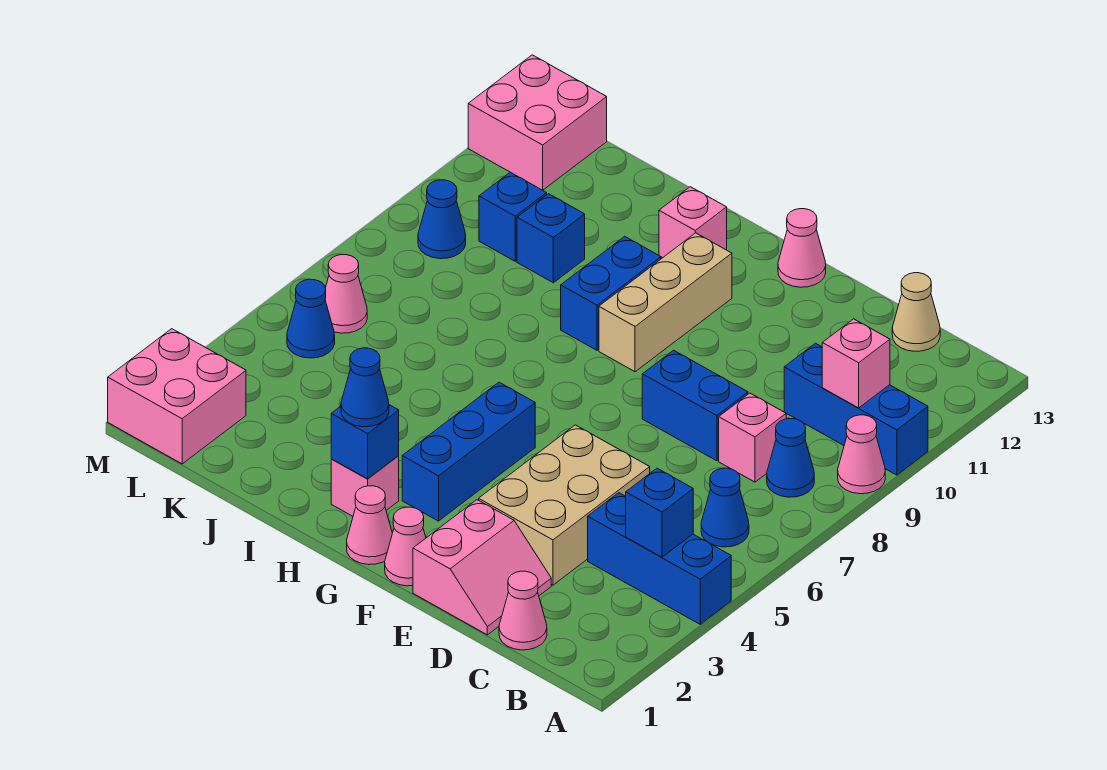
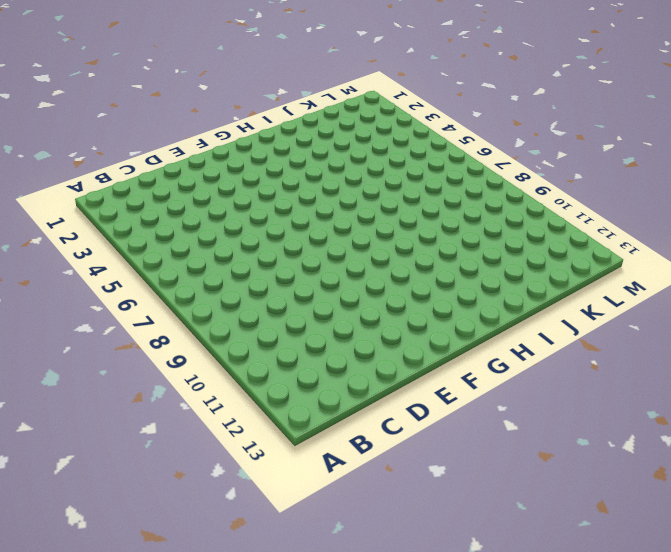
none -> blue 1x3 brick [588,493,731,624]
none -> pink 1x1 cone [838,415,885,494]
none -> blue 1x3 brick [784,343,928,475]
none -> blue 1x1 cone [701,468,749,547]

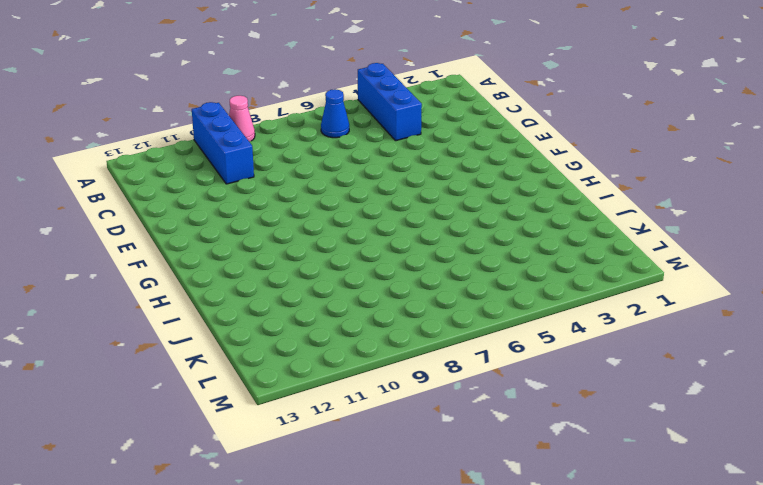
none -> blue 1x1 cone [767,419,814,497]
none -> pink 1x1 cone [499,571,547,650]
none -> pink 1x1 brick [719,393,786,482]
none -> tan 1x1 cone [892,273,940,351]

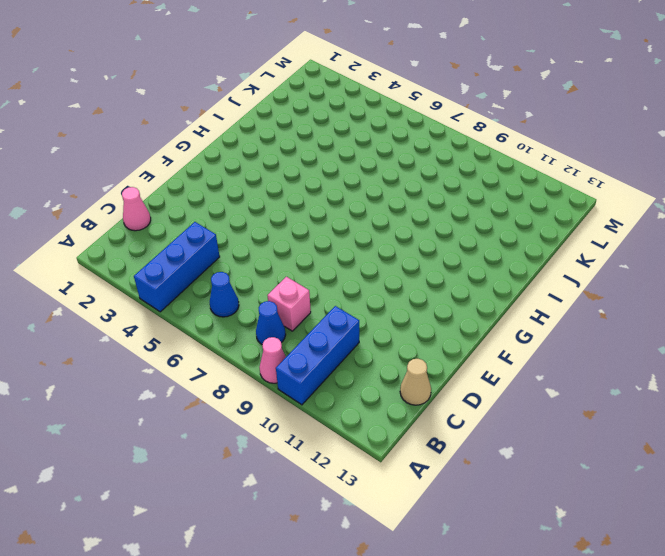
none -> pink 2x2 slope [413,500,551,635]
none -> tan 2x3 brick [479,425,650,585]
none -> blue 1x2 brick [642,350,748,461]
none -> pink 1x1 cone [385,507,426,586]

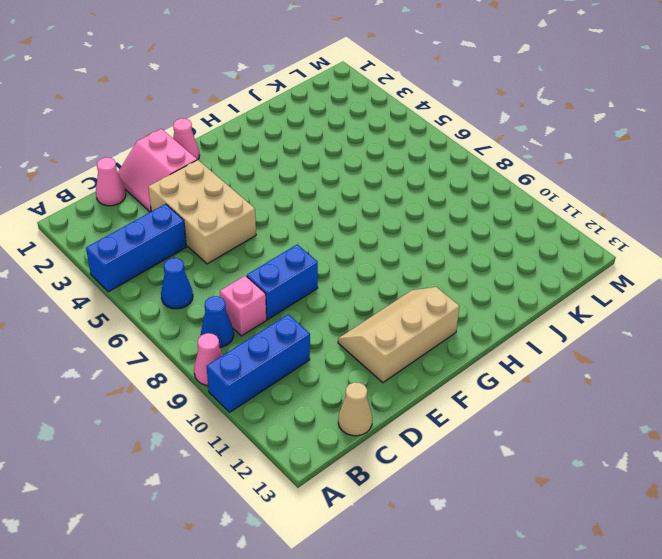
tan 2x3 slope [338,287,460,383] -> tan 1x3 brick [599,233,732,372]
none -> pink 1x1 cone [778,209,826,287]
none -> pink 1x1 cone [347,486,392,565]
none -> blue 1x3 brick [402,382,535,521]
none -> pink 1x1 brick [331,456,399,516]

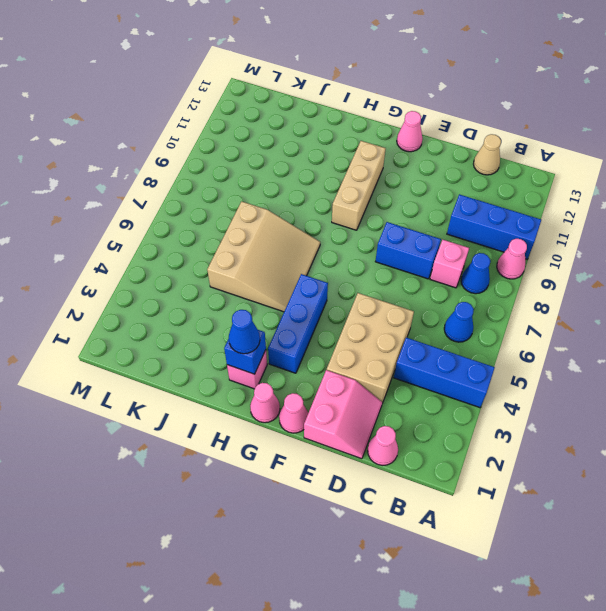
tan 3x3 slope [207,201,320,312] -> none
none -> blue 1x2 brick [561,236,661,350]
none -> pink 1x1 brick [659,187,727,258]
none -> blue 1x1 brick [517,194,585,283]
none -> blue 1x1 brick [479,172,547,261]

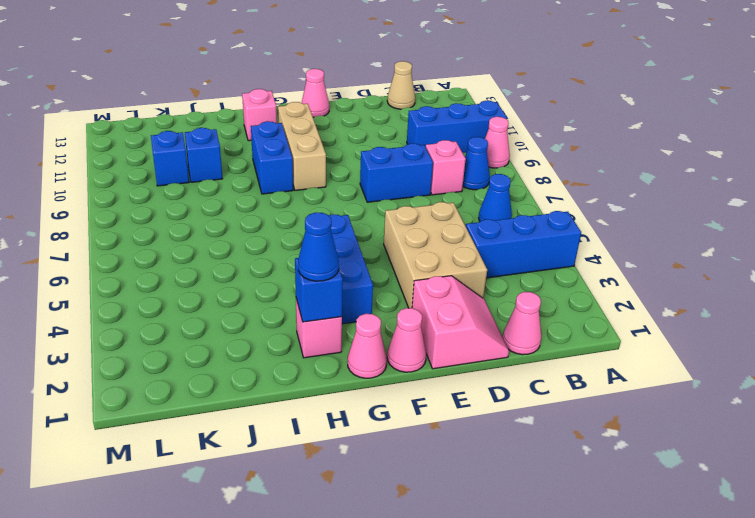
none -> pink 2x2 brick [108,329,246,464]
none -> blue 1x1 cone [287,279,335,358]
none -> pink 1x1 cone [325,255,367,333]
none -> blue 1x1 cone [418,180,466,259]

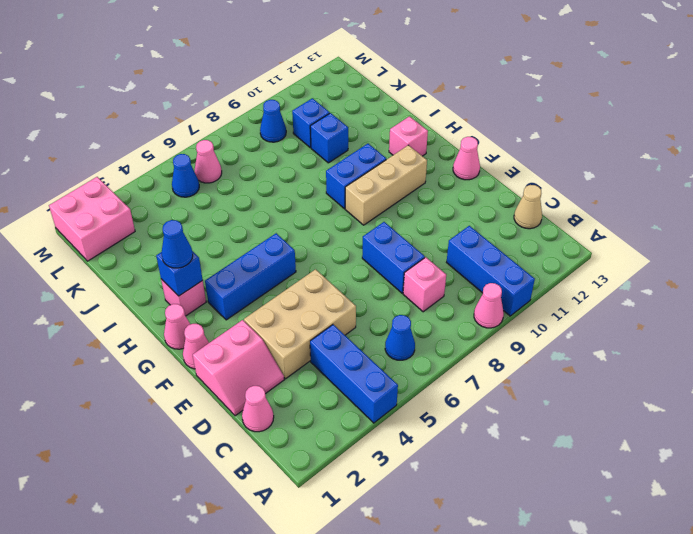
none -> blue 1x1 cone [767,419,814,497]
none -> pink 2x2 brick [468,55,607,190]
none -> blue 1x1 brick [626,468,693,557]
none -> pink 1x1 brick [822,319,890,408]

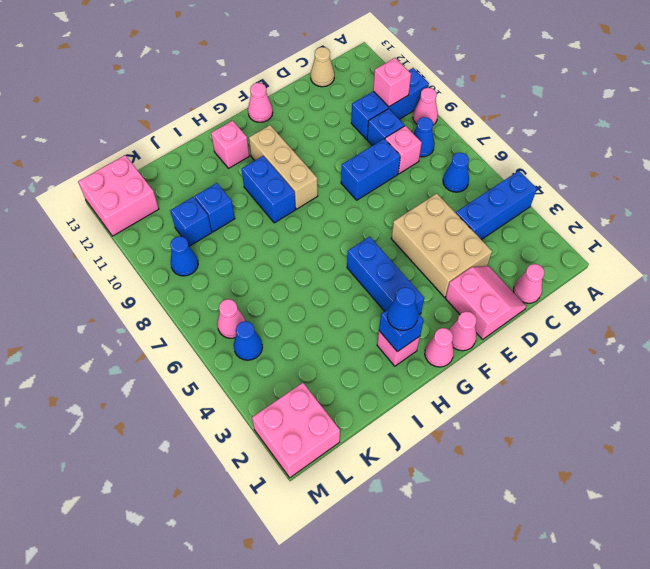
blue 1x1 brick [367,109,405,146] -> blue 1x1 brick moved to [626,468,693,557]

